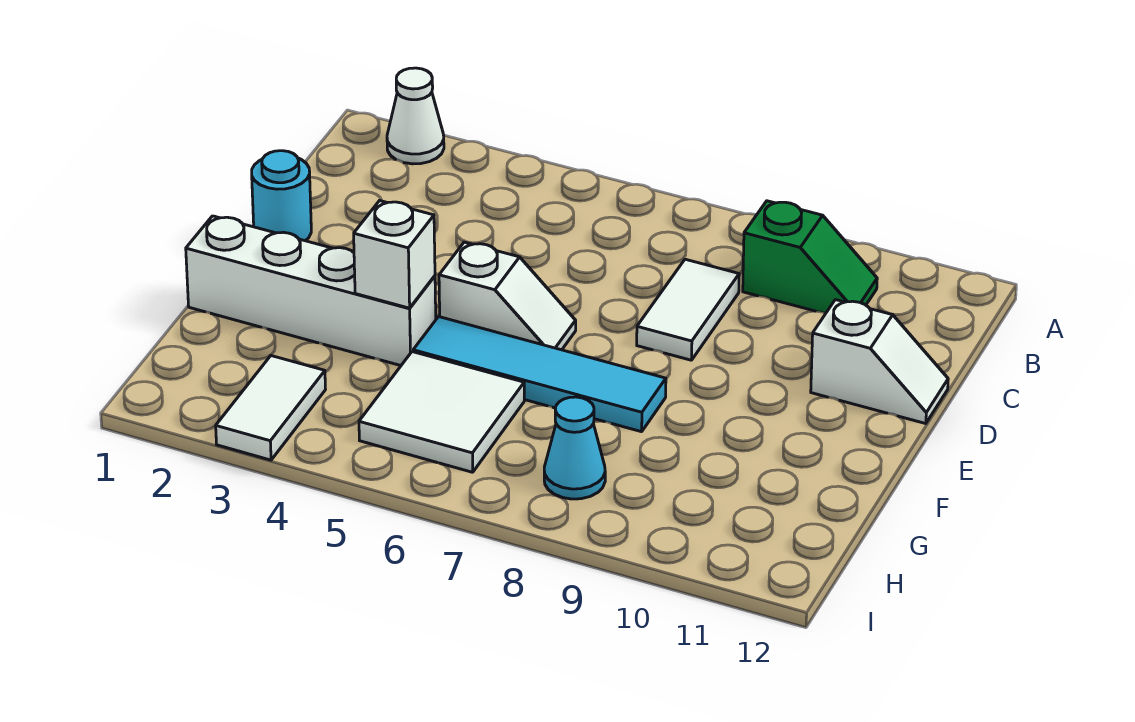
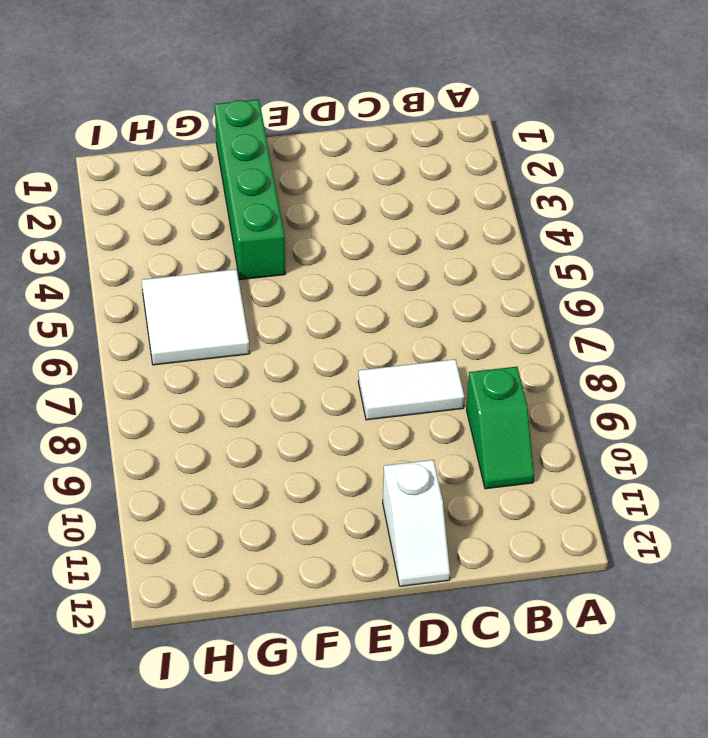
green 1x4 brick [215,99,285,280] -> white 1x4 brick [186,216,436,366]
none -> white 1x1 cone [387,68,444,164]
none -> cyan 1x1 round brick [252,151,311,241]
none -> white 1x2 slope [439,242,576,350]

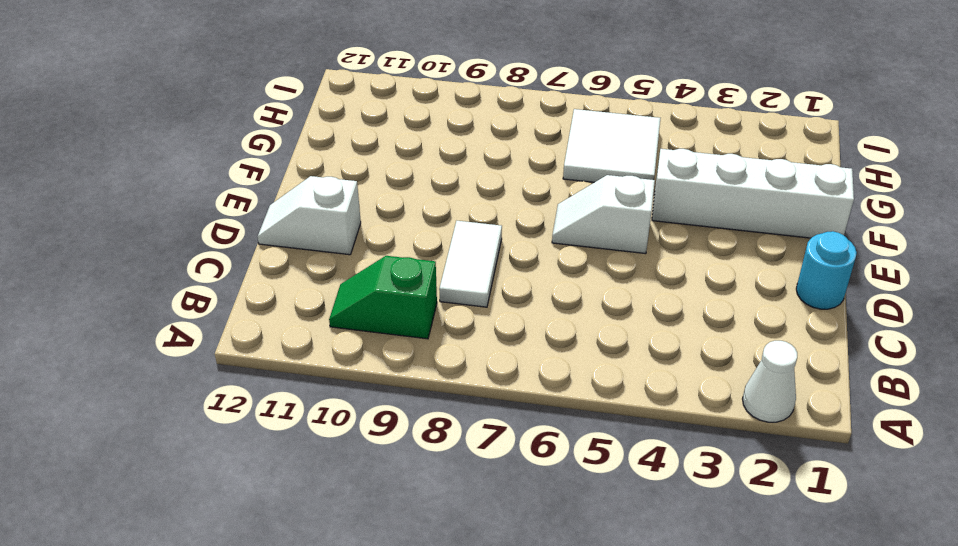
none -> cyan 1x4 tile [413,317,666,432]
none -> white 1x2 tile [216,356,325,460]
none -> cyan 1x1 cone [544,397,605,499]

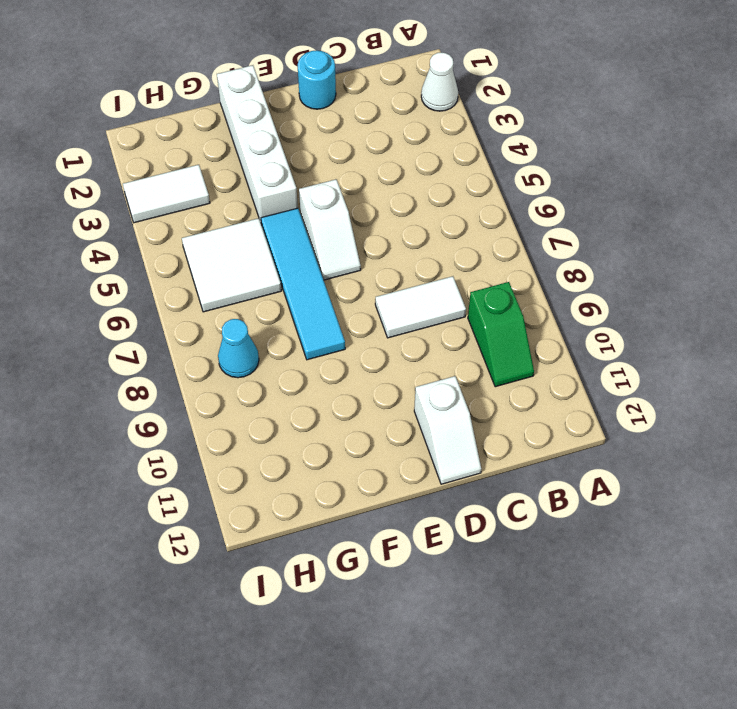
none -> white 1x1 brick [354,201,435,308]

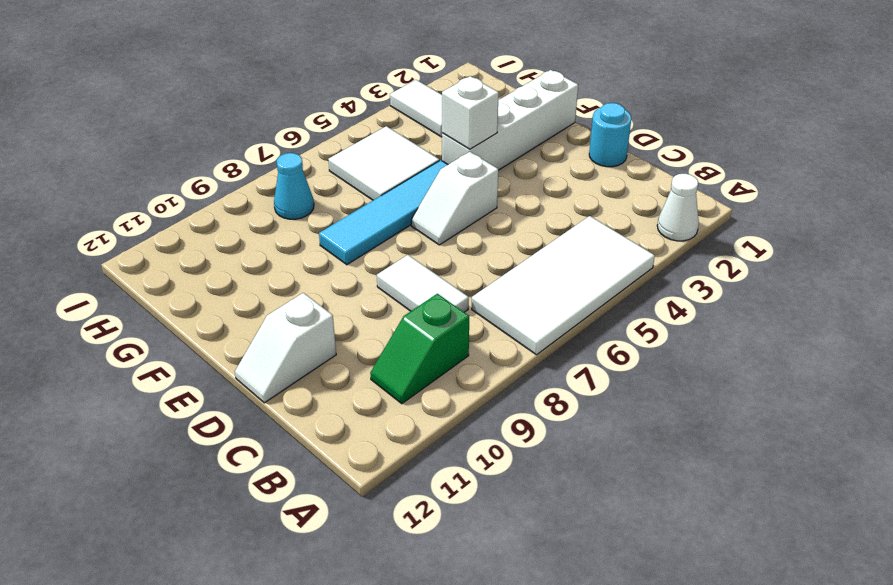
white 2x4 tile [472,216,655,355] -> none

